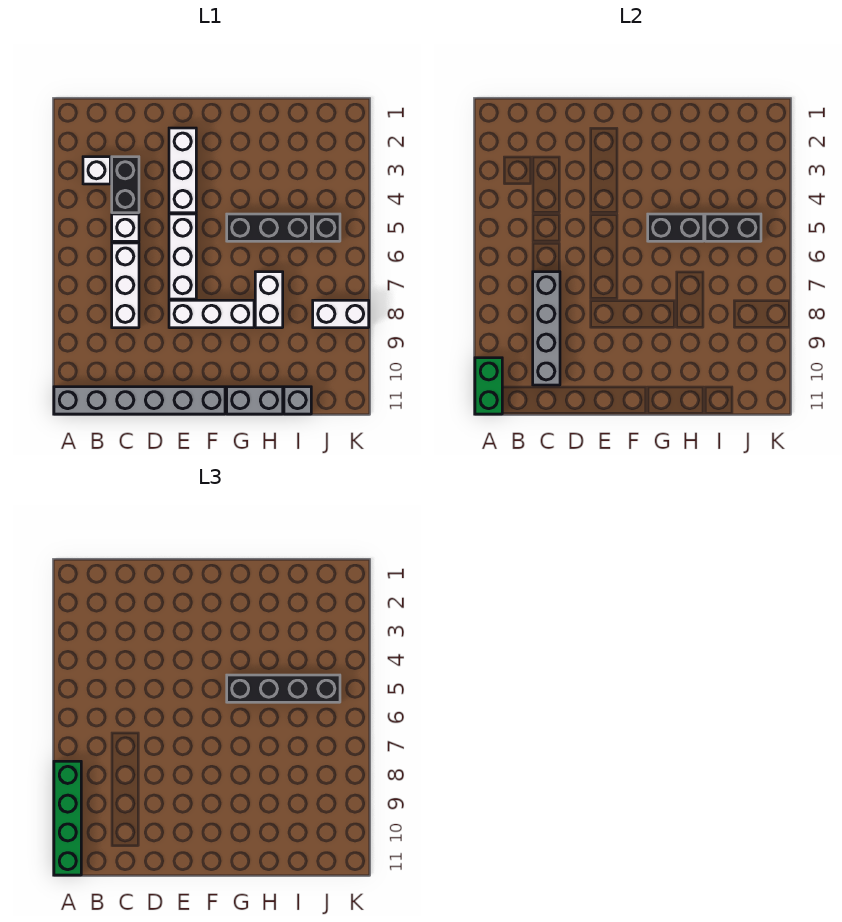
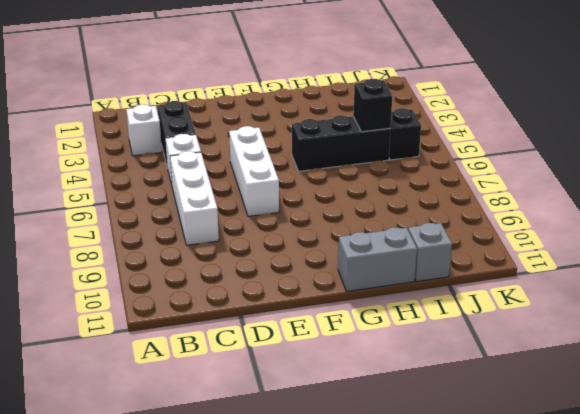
black 1x1 brick [353,79,392,132] -> black 1x2 brick [705,214,761,241]
none -> grey 1x6 brick [54,387,225,414]
none -> white 1x3 brick [169,128,196,213]
none -> white 1x3 brick [169,300,254,328]

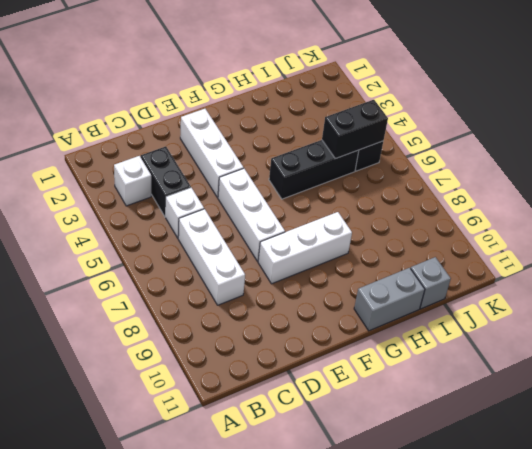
none -> grey 1x6 brick [54,387,225,414]
none -> white 1x2 brick [255,272,283,328]
none -> white 1x2 brick [313,300,369,328]

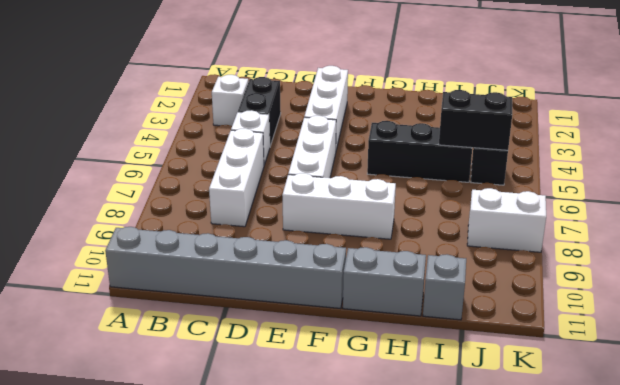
none -> white 1x2 brick [255,272,283,328]
none -> green 1x2 brick [475,358,502,414]
none -> grey 1x4 brick [533,272,560,385]

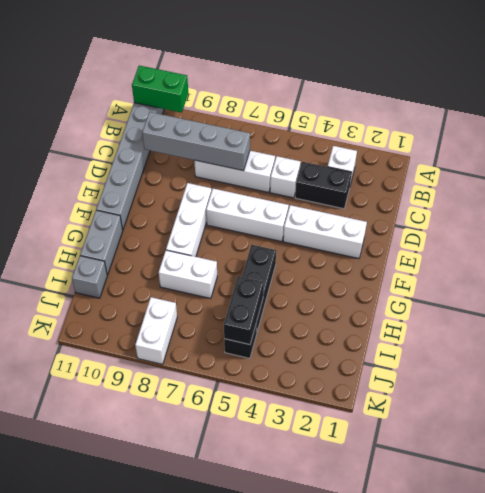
none -> black 1x2 brick [648,214,704,241]
none -> green 1x4 brick [54,761,81,875]
none -> black 1x4 brick [227,675,340,702]

